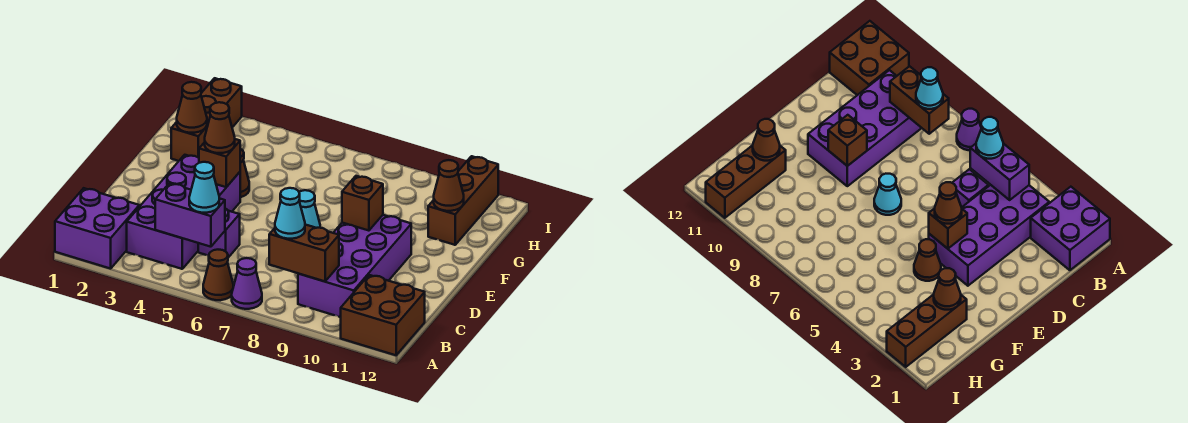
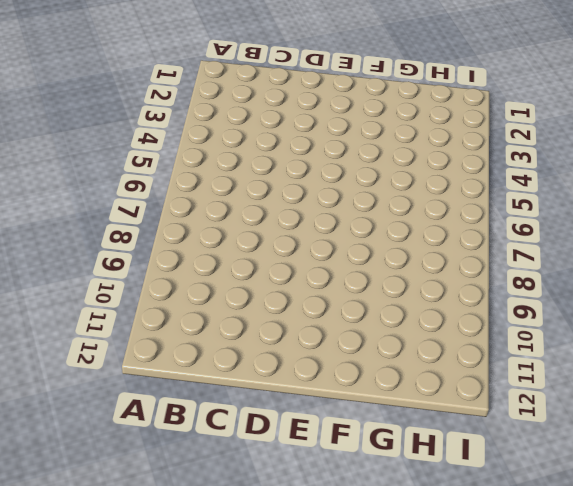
none -> purple 2x2 brick [55,188,139,269]
none -> brown 1x1 cone [203,250,233,300]
none -> purple 1x1 cone [232,258,262,309]

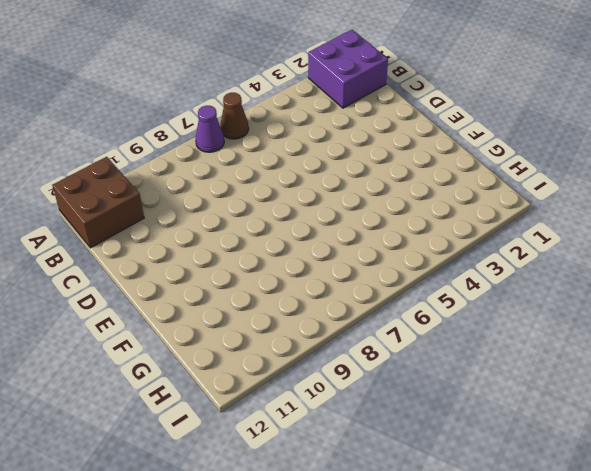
none -> purple 2x4 brick [127,155,240,269]
none -> purple 2x4 brick [298,215,411,317]
none -> purple 1x1 brick [198,209,240,258]

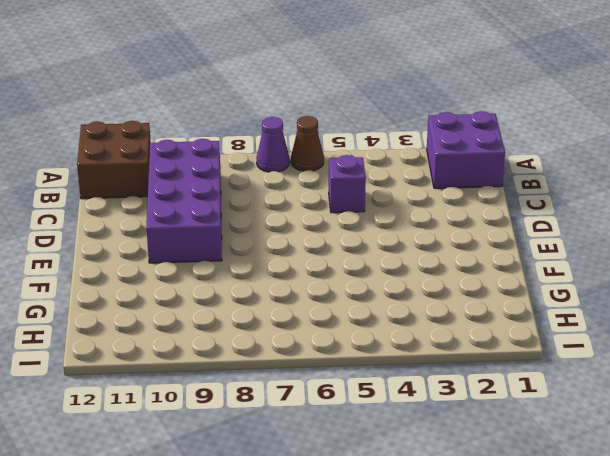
none -> purple 2x4 brick [127,155,240,269]
none -> cyan 1x1 cone [299,190,320,228]
none -> brown 1x1 cone [240,149,249,197]

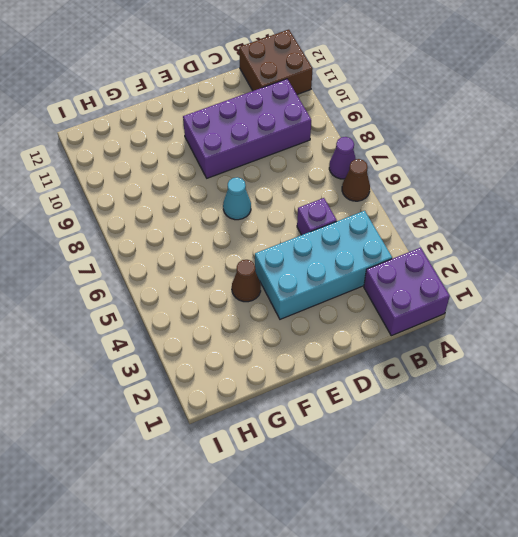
cyan 2x4 brick [255,211,392,319] -> purple 2x4 brick [127,155,240,269]
none -> brown 1x3 brick [171,78,242,161]
none -> brown 1x3 brick [428,156,498,245]
none -> purple 1x2 brick [155,183,225,247]

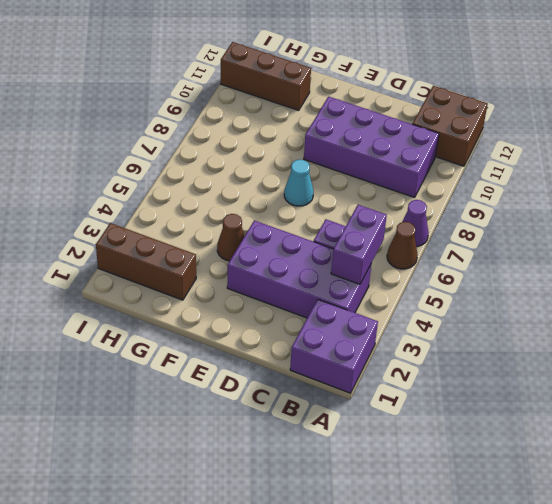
none -> brown 1x2 brick [269,225,339,281]
none -> brown 1x1 brick [199,139,240,187]
none -> brown 1x1 brick [342,176,383,231]

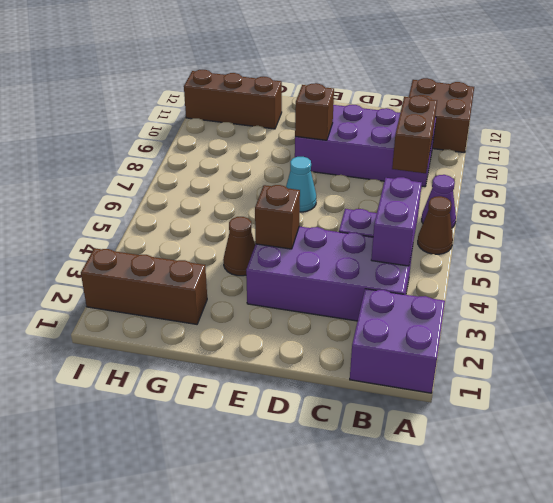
none -> brown 1x1 cone [177,82,207,133]
none -> brown 1x1 cone [434,160,464,211]
none -> cyan 1x1 cone [189,162,219,213]

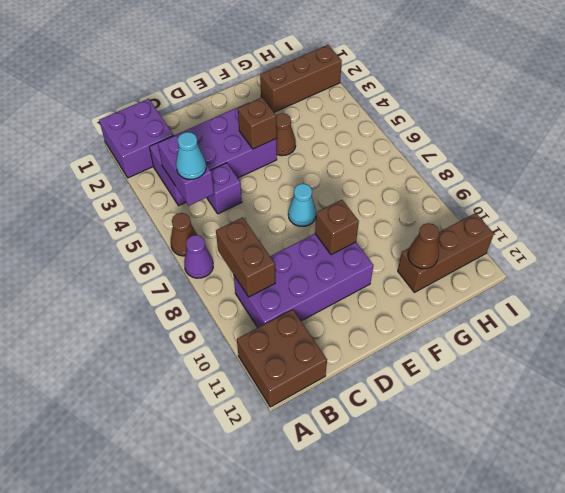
none -> brown 1x1 cone [177,82,207,133]
none -> cyan 1x1 cone [275,188,305,239]
none -> brown 1x1 cone [205,102,235,153]

